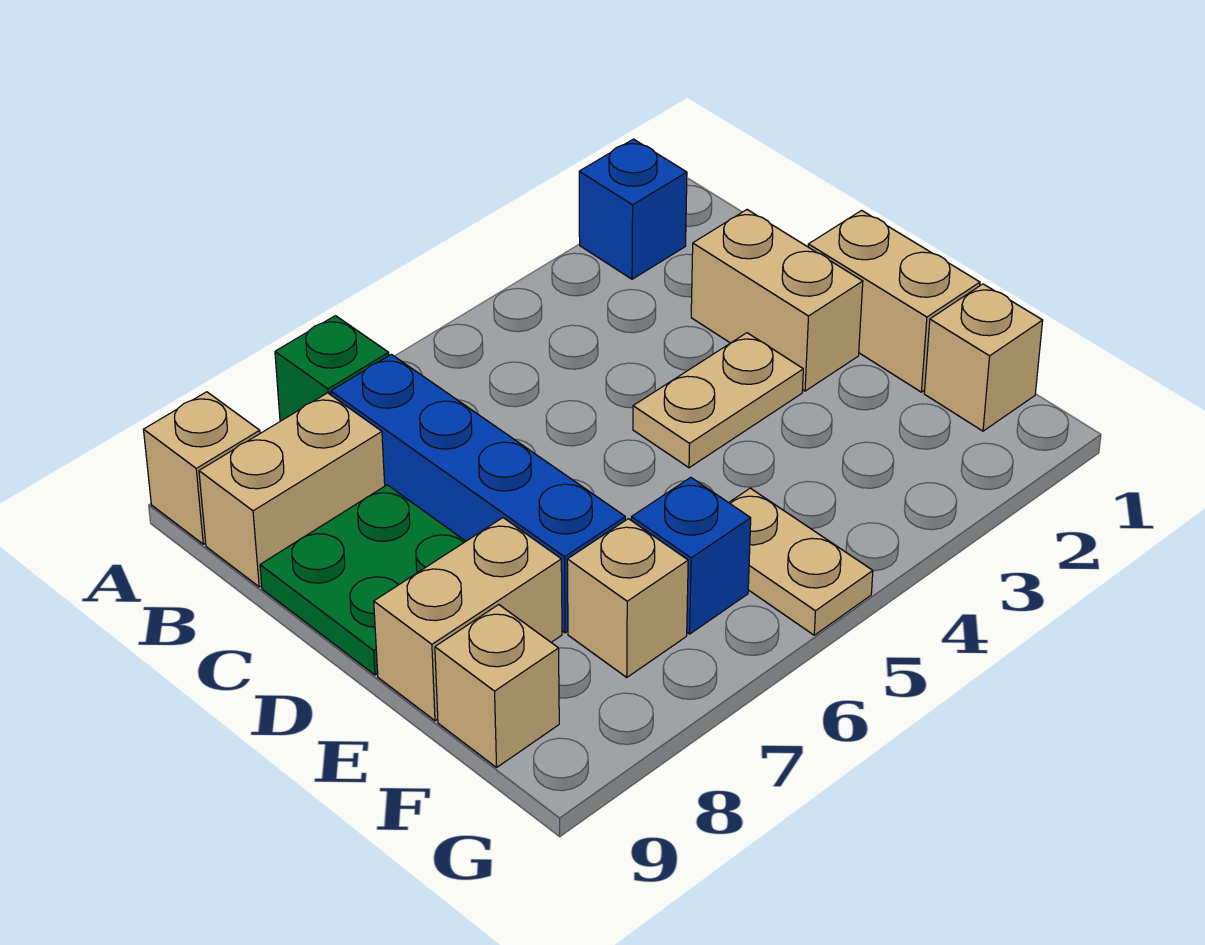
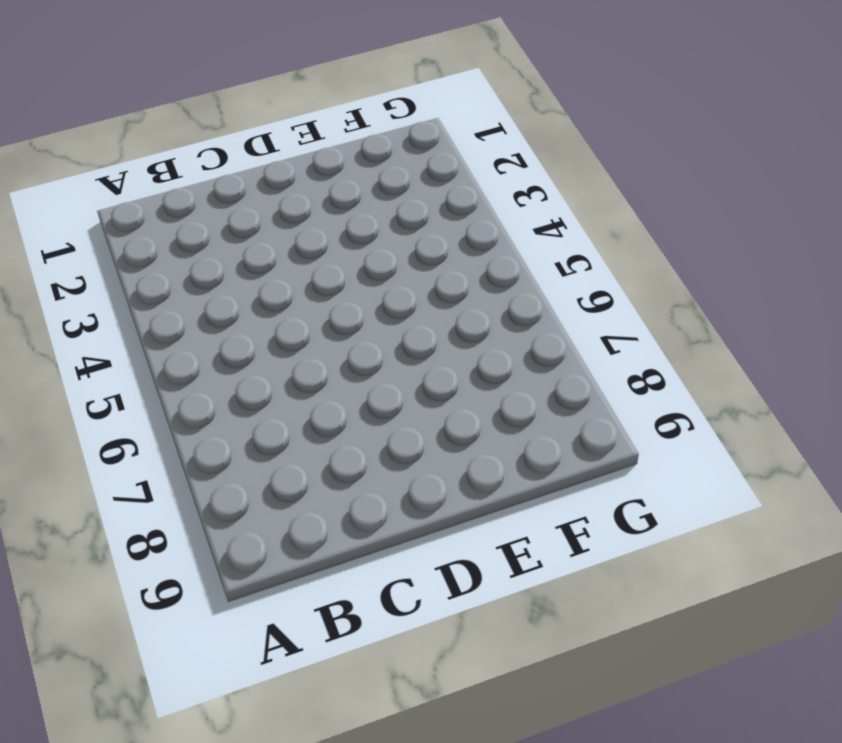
none -> blue 1x1 brick [579,139,687,279]
none -> green 1x1 brick [275,316,389,421]
none -> tan 1x1 brick [144,392,260,544]

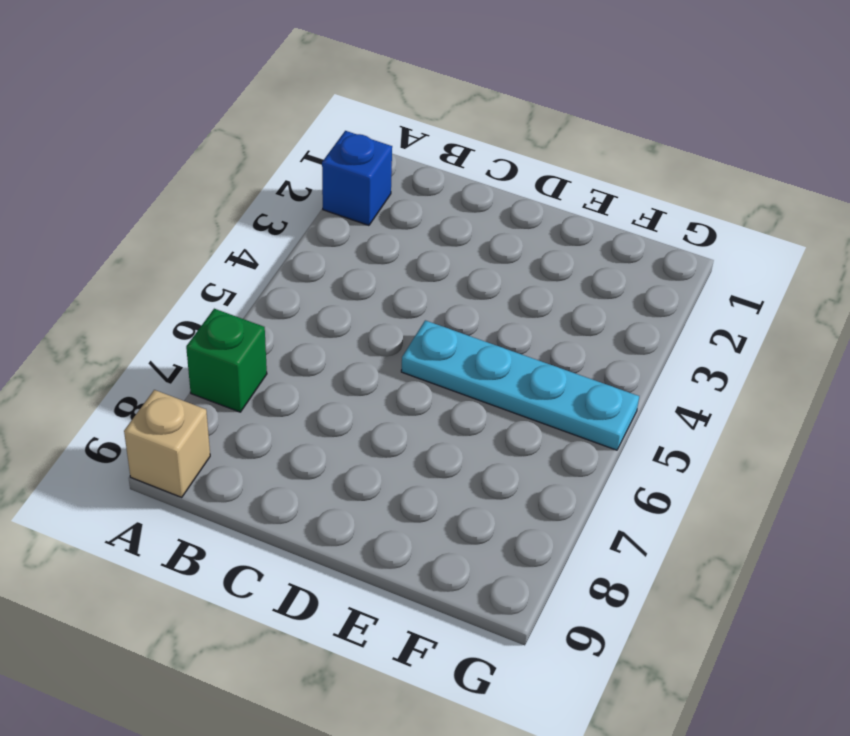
cyan 1x4 plate [401,320,639,450] -> tan 1x2 plate [729,488,873,635]
none -> blue 1x4 brick [331,354,625,633]
none -> tan 1x2 brick [199,393,385,587]
none -> tan 1x2 brick [691,210,863,391]

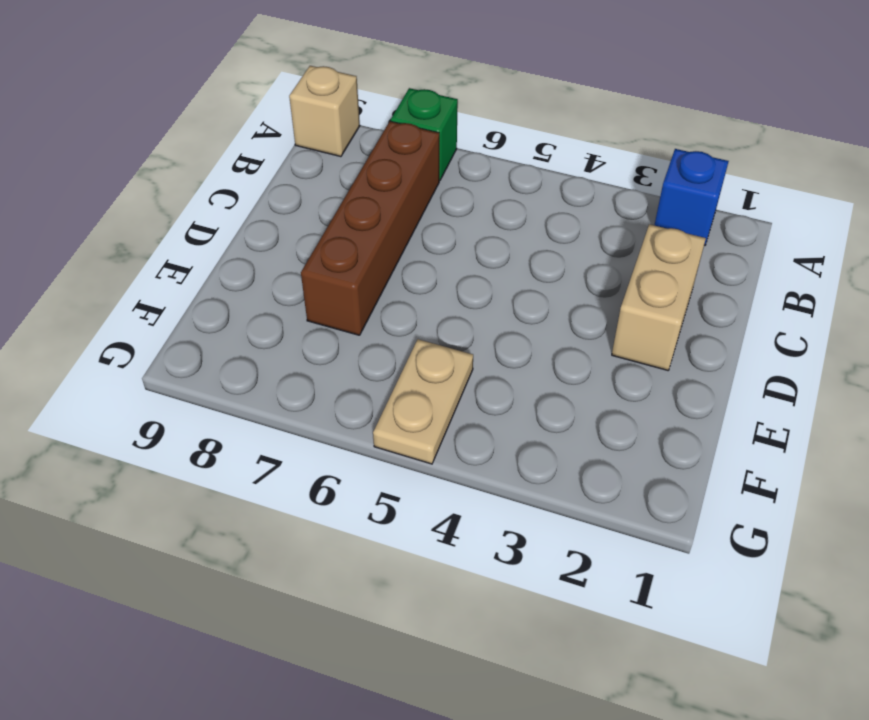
brown 1x4 brick [301,121,439,335] -> blue 1x4 brick [331,354,625,633]
none -> tan 1x2 brick [199,393,385,587]
none -> green 2x2 plate [260,485,466,675]
none -> tan 1x2 brick [808,210,980,392]

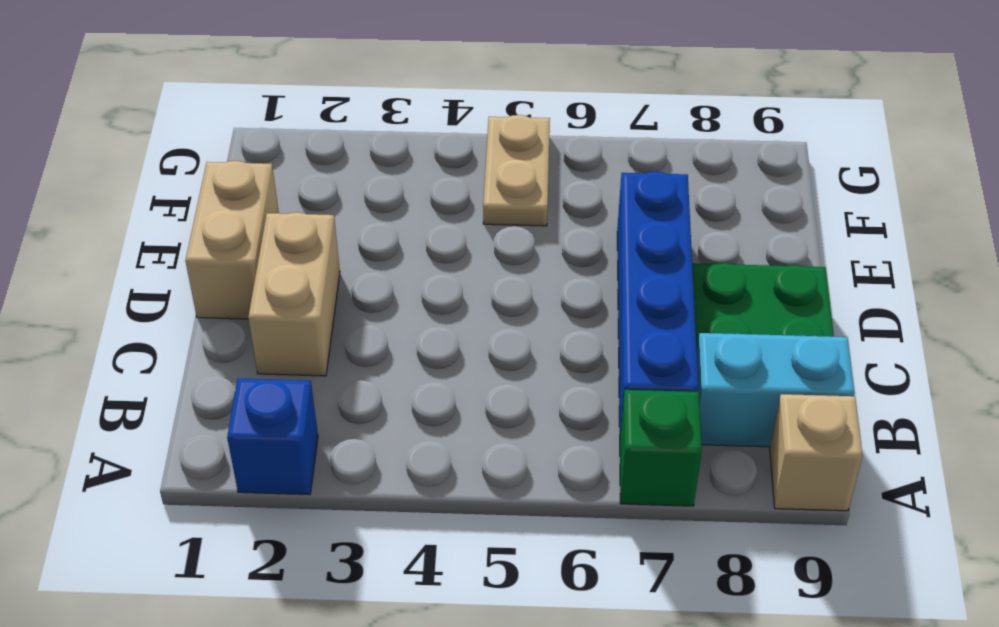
cyan 1x2 brick [697,333,855,447] -> tan 1x2 brick [199,393,385,587]
none -> tan 1x2 plate [633,333,803,468]
none -> tan 1x2 brick [374,518,562,721]
none -> tan 1x1 brick [924,284,1043,431]

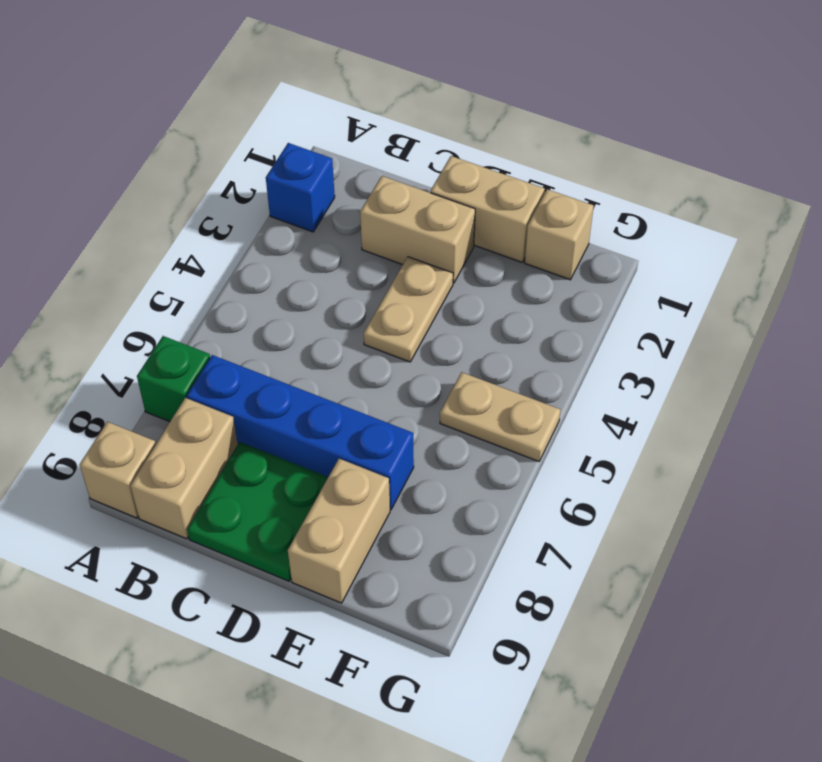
none -> blue 1x1 brick [631,477,751,634]
none -> tan 1x1 brick [567,519,688,677]
none -> tan 1x1 brick [435,605,559,767]

